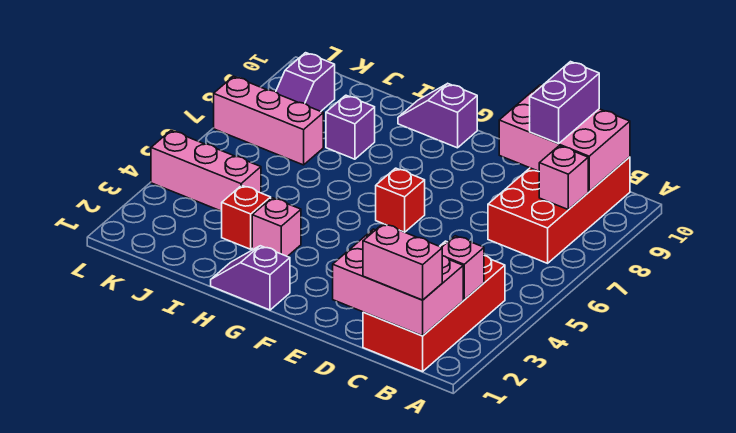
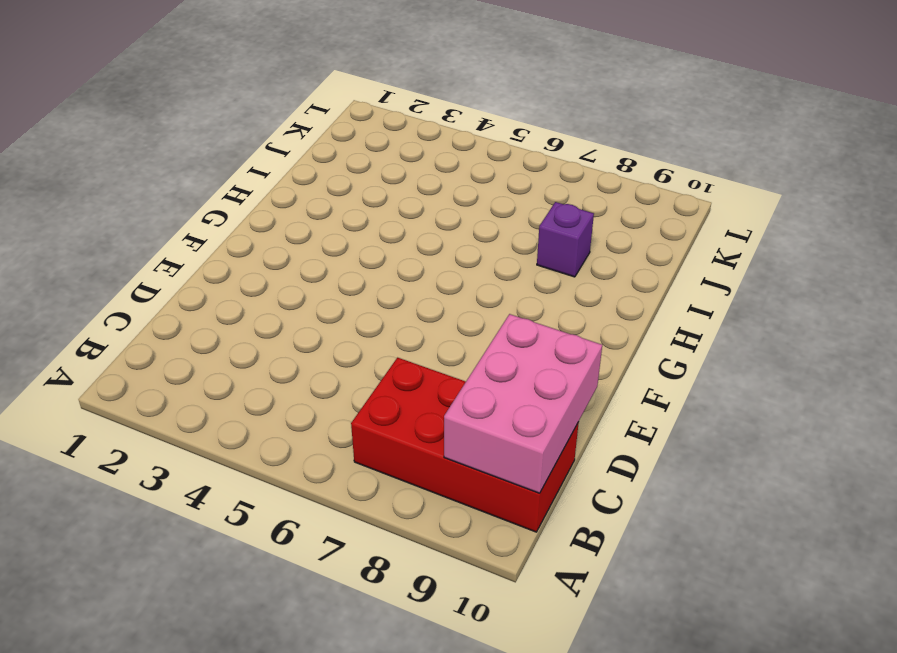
none -> red 2x4 brick [363,241,505,372]
none -> red 1x1 brick [376,168,425,232]
none -> purple 1x2 slope [211,246,290,310]

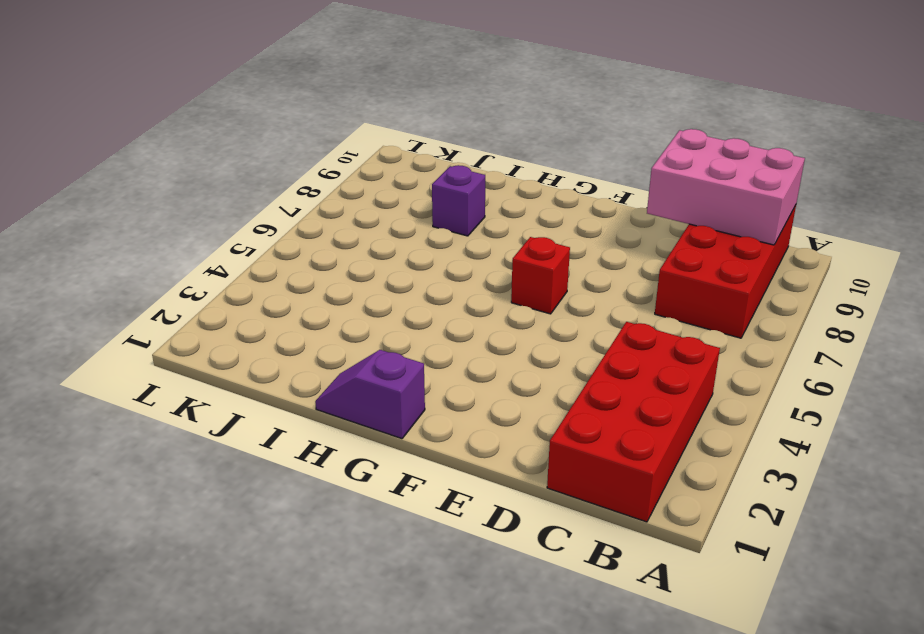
none -> purple 1x2 slope [398,83,477,148]
none -> pink 1x1 brick [252,198,301,257]
none -> red 1x1 brick [222,185,271,249]

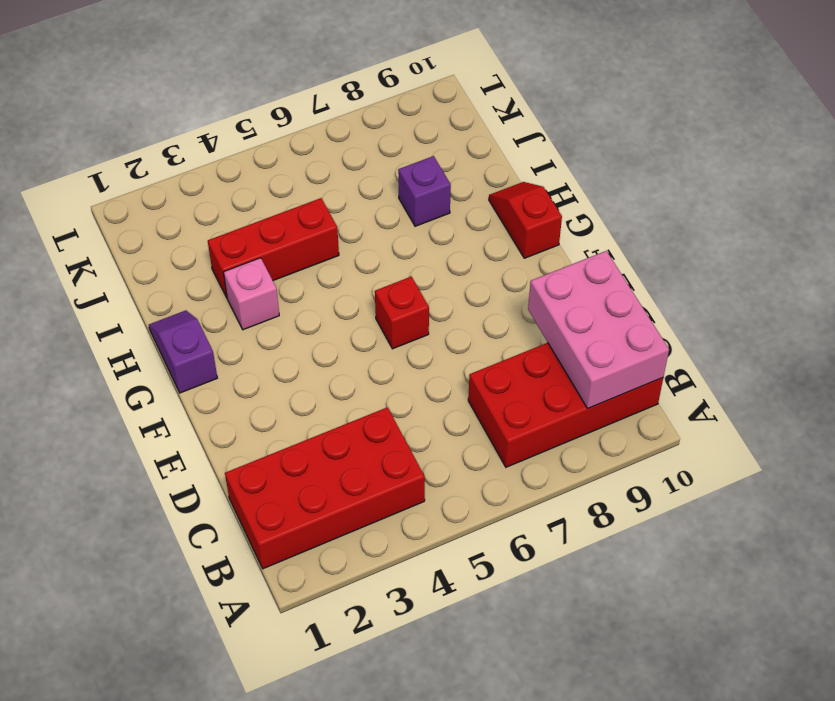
red 1x2 slope [489,182,562,258] -> purple 1x2 slope [398,83,477,148]
red 1x3 brick [208,198,339,297] -> red 1x1 brick [222,185,271,249]
none -> pink 1x3 brick [151,131,261,211]
none -> pink 1x3 brick [214,76,323,165]
none -> purple 1x2 slope [276,53,335,111]

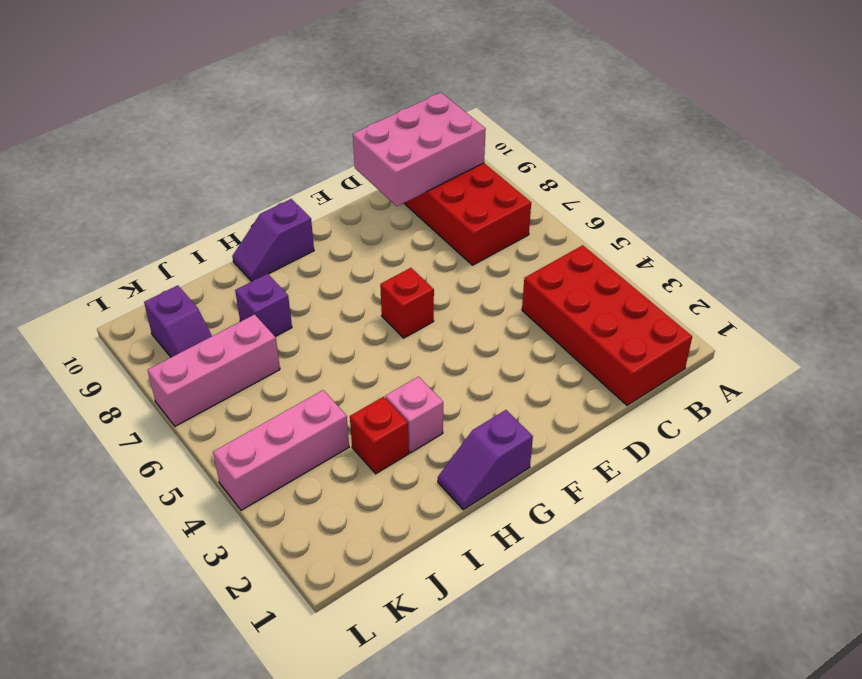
none -> pink 2x3 brick [333,229,463,336]
none -> pink 1x1 brick [442,236,484,300]
none -> pink 1x1 brick [539,146,588,210]

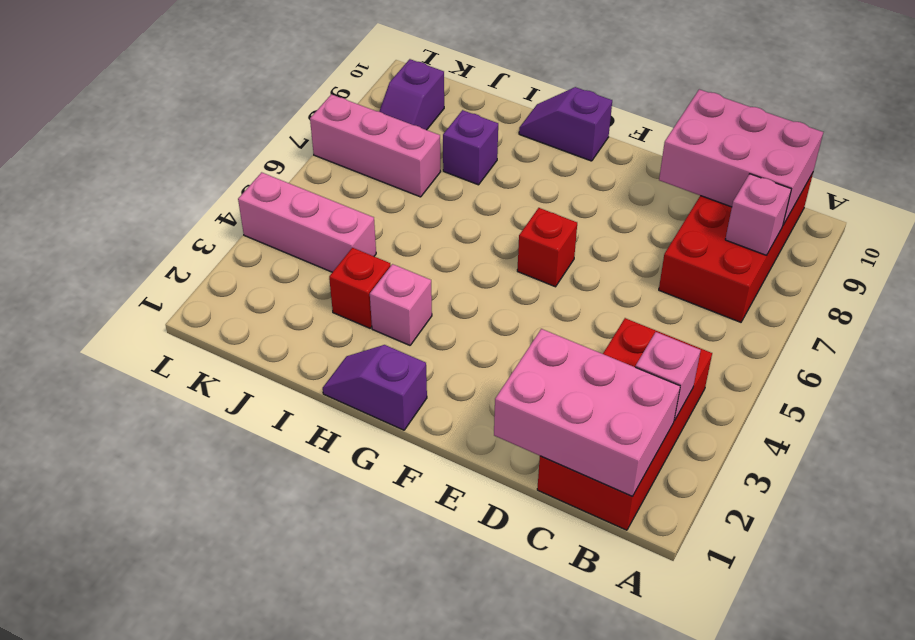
none -> pink 1x2 brick [363,224,442,300]
none -> purple 1x2 brick [530,62,599,144]

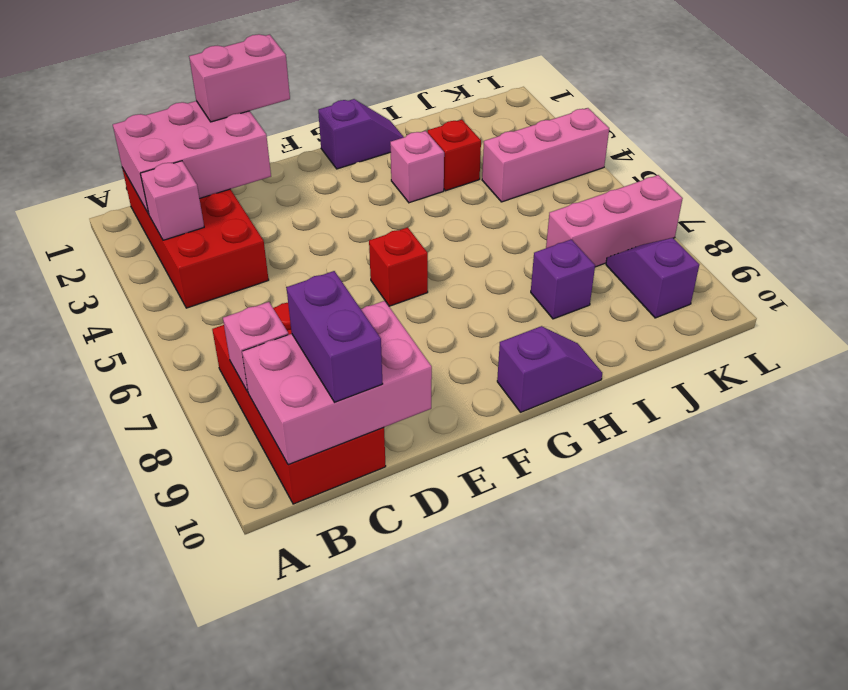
pink 1x2 brick [189,34,290,122] -> pink 1x2 brick moved to [363,224,442,300]

